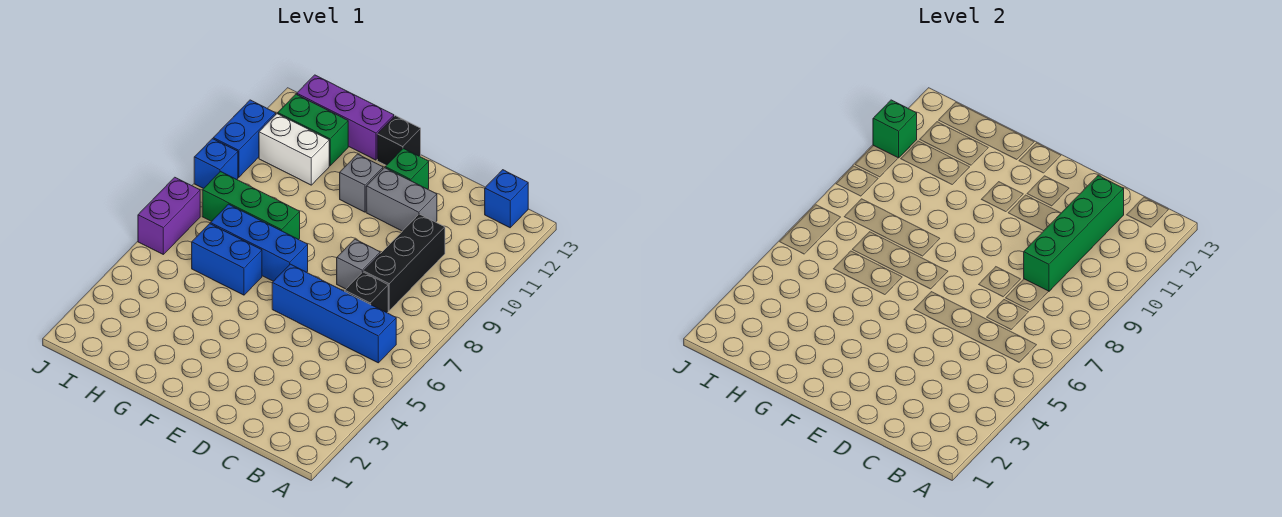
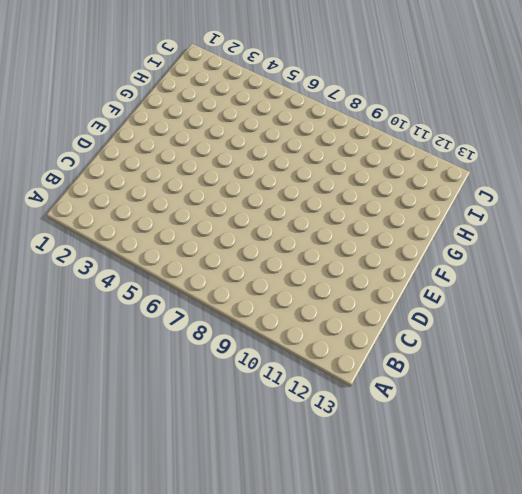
none -> blue 1x4 brick [272,264,396,363]
none -> blue 1x1 brick [485,170,528,228]
none -> black 1x1 brick [345,272,388,313]

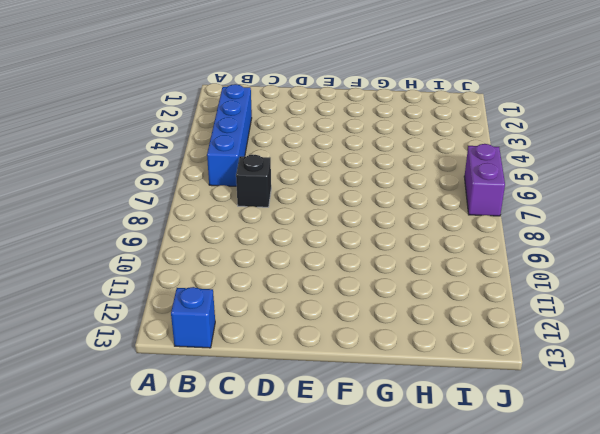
blue 1x4 brick [207,84,252,186] -> blue 1x4 brick turned to [272,264,396,363]
none -> black 1x3 brick [364,214,445,311]
none -> grey 1x1 brick [337,239,380,289]
none -> grey 1x2 brick [366,168,437,231]

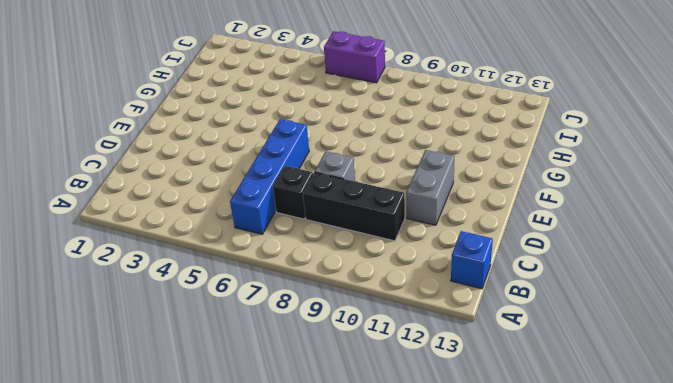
none -> green 1x1 brick [385,148,429,189]
none -> blue 1x3 brick [210,204,308,281]
none -> grey 1x1 brick [340,154,383,212]

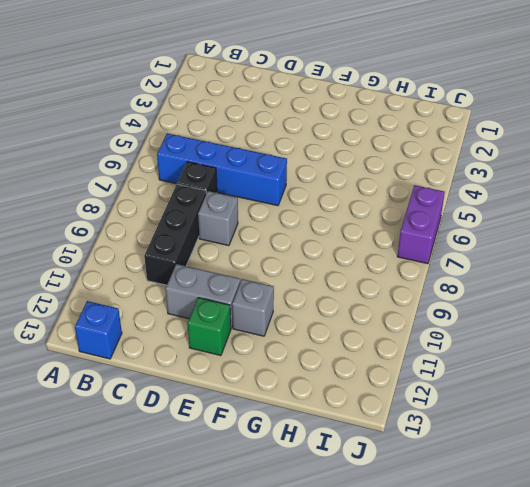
none -> blue 1x3 brick [210,204,308,281]
none -> black 1x1 brick [377,116,421,165]
none -> blue 1x2 brick [192,224,262,295]

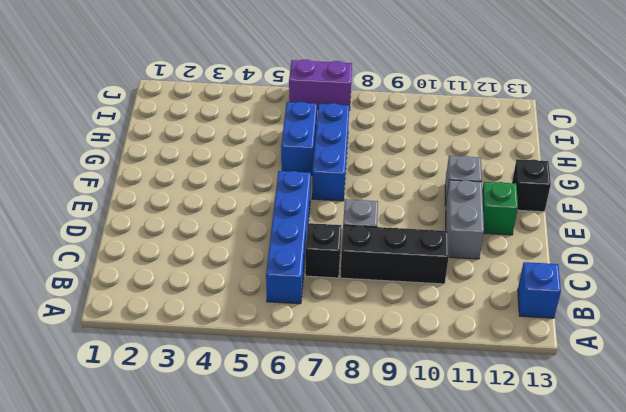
none -> green 1x3 brick [202,172,300,240]
none -> purple 1x3 brick [297,75,394,160]
none -> white 1x2 brick [259,114,329,185]

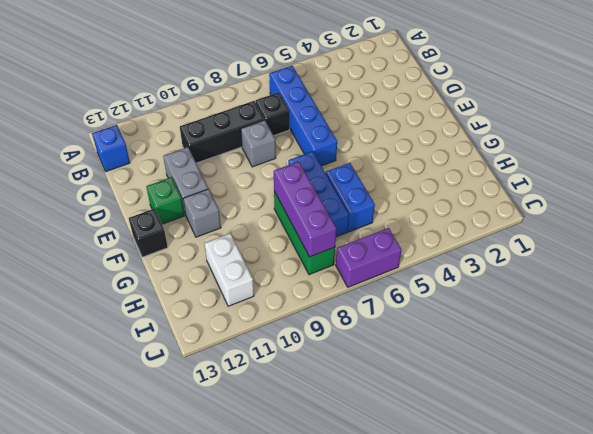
purple 1x3 brick [274,162,337,257] -> purple 1x3 brick moved to [297,75,394,160]
none -> green 1x2 brick [278,94,348,166]
none -> blue 1x1 brick [194,139,238,189]
none -> blue 1x2 brick [213,100,276,177]

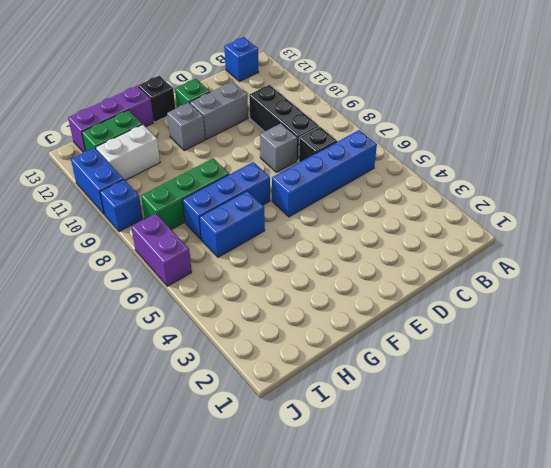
none -> green 1x4 brick [1024,176,1124,291]
none -> green 1x1 brick [873,100,917,158]

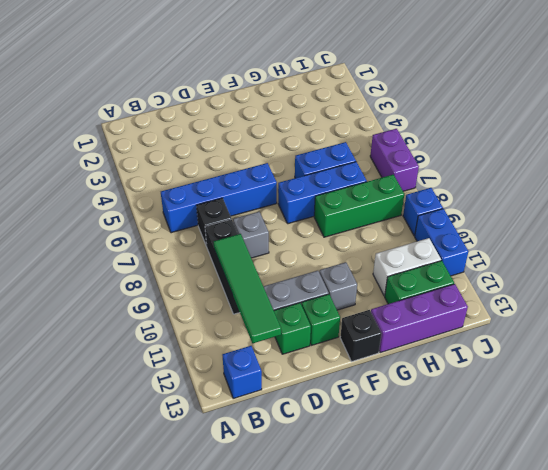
green 1x4 tile [214,234,281,343] -> green 1x4 brick [1024,176,1124,291]
green 1x1 brick [274,303,311,354] -> green 1x1 brick moved to [873,100,917,158]

